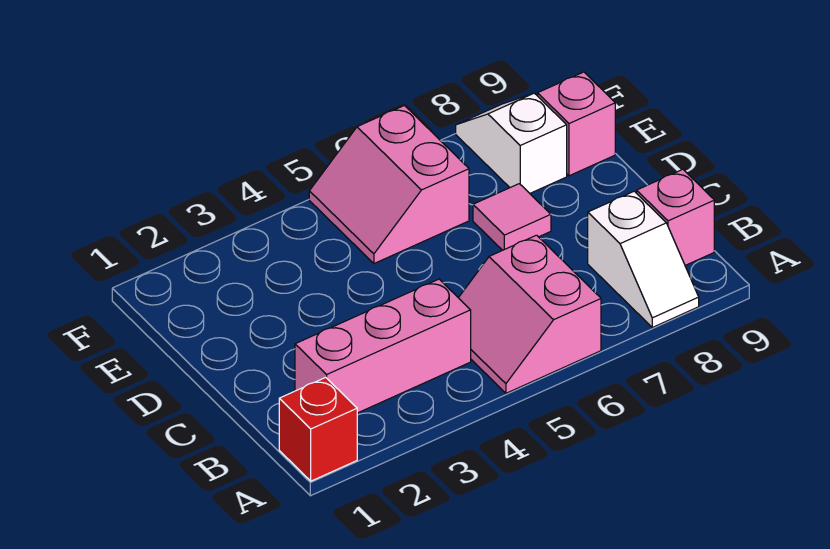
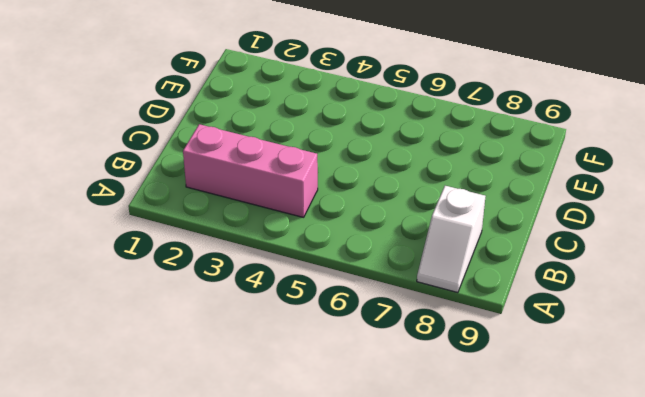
none -> red 1x1 brick [279,377,357,481]
none -> pink 2x2 slope [459,235,601,393]

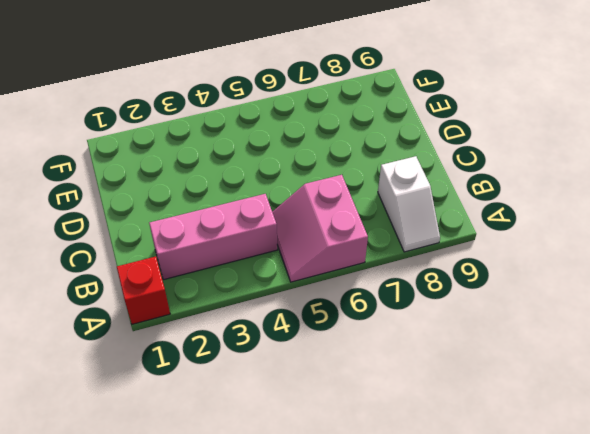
none -> pink 1x1 brick [637,169,714,265]
none -> pink 1x1 tile [473,184,551,250]

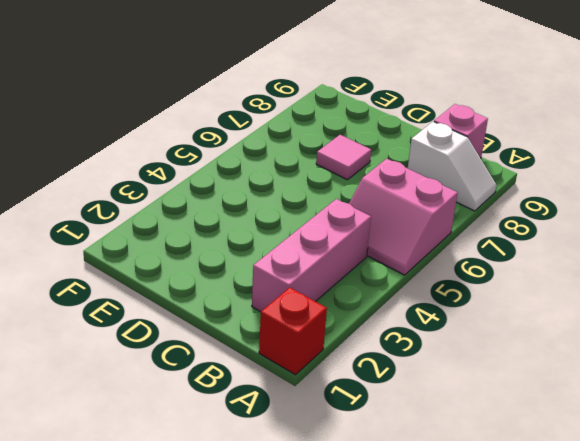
none -> pink 2x2 slope [309,106,469,264]
none -> white 1x2 slope [456,93,567,193]

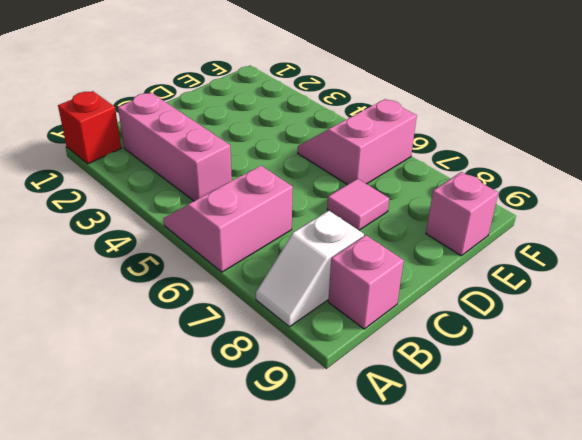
none -> white 1x2 slope [456,93,567,193]

